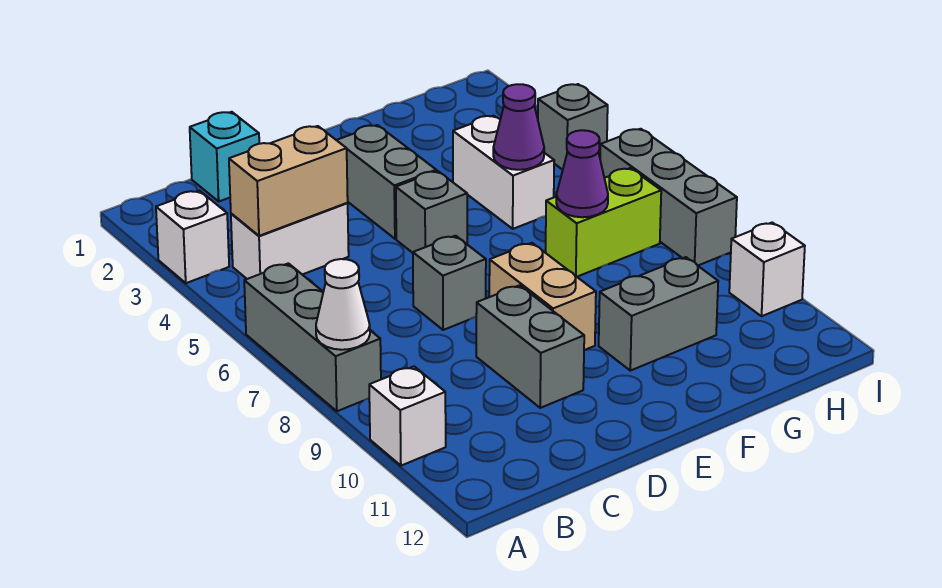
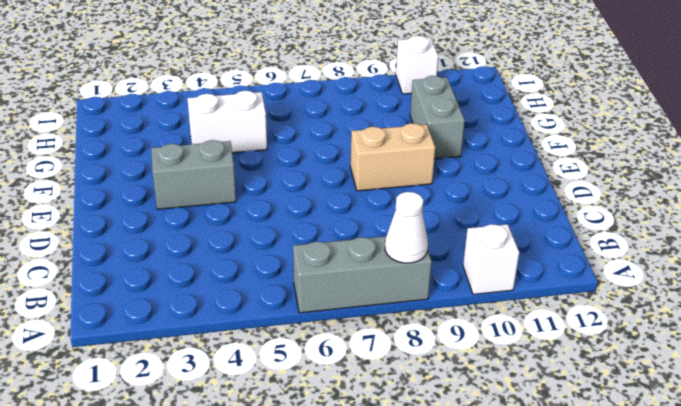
none -> white 1x1 brick [156,191,229,283]
none -> white 1x2 brick [231,203,349,279]
none -> cyan 1x1 brick [190,112,259,201]

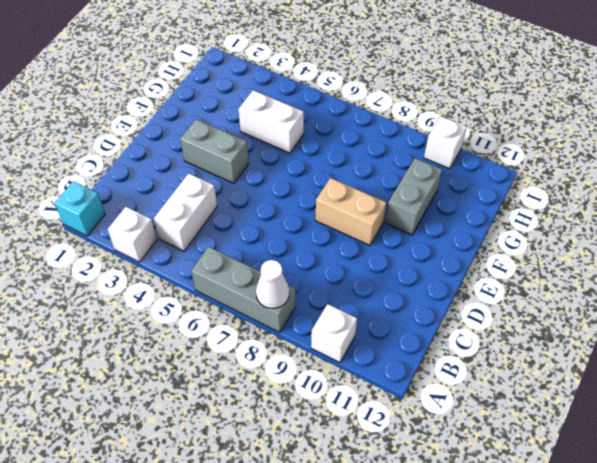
cyan 1x1 brick [55,181,105,236] -> cyan 1x1 brick moved to [190,112,259,201]
none -> grey 1x1 brick [413,236,486,330]
none -> grey 1x2 brick [476,285,584,408]
none -> grey 1x1 brick [396,171,467,253]

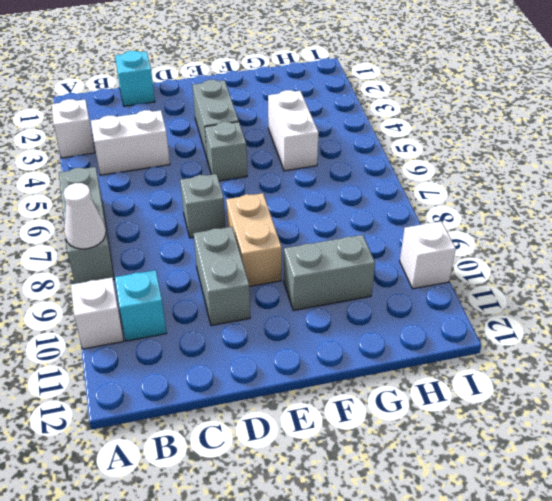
cyan 1x1 brick [115,270,167,341] -> none
none -> lime 1x2 brick [546,168,661,277]
none -> grey 1x1 brick [538,84,608,170]
none -> grey 1x3 brick [600,129,737,266]

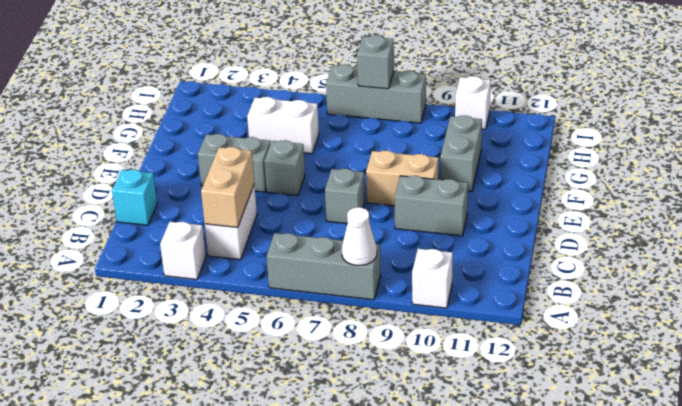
grey 1x1 brick [357,35,394,89] -> grey 1x1 brick moved to [538,84,608,170]
none -> lime 1x2 brick [546,168,661,277]
none -> purple 1x1 cone [493,84,544,170]
none -> purple 1x1 cone [556,130,608,217]

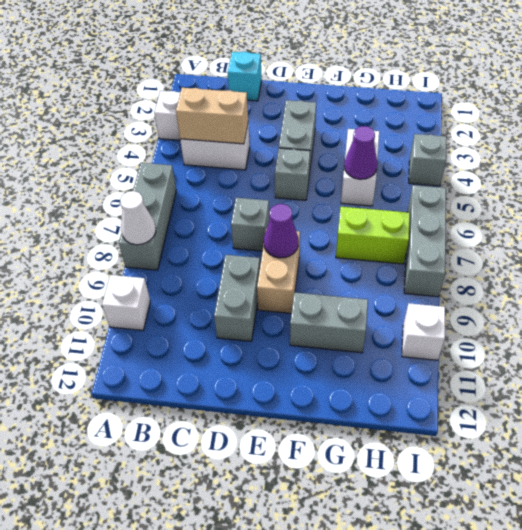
purple 1x1 cone [264,204,298,258] -> purple 1x1 cone moved to [556,130,608,217]

